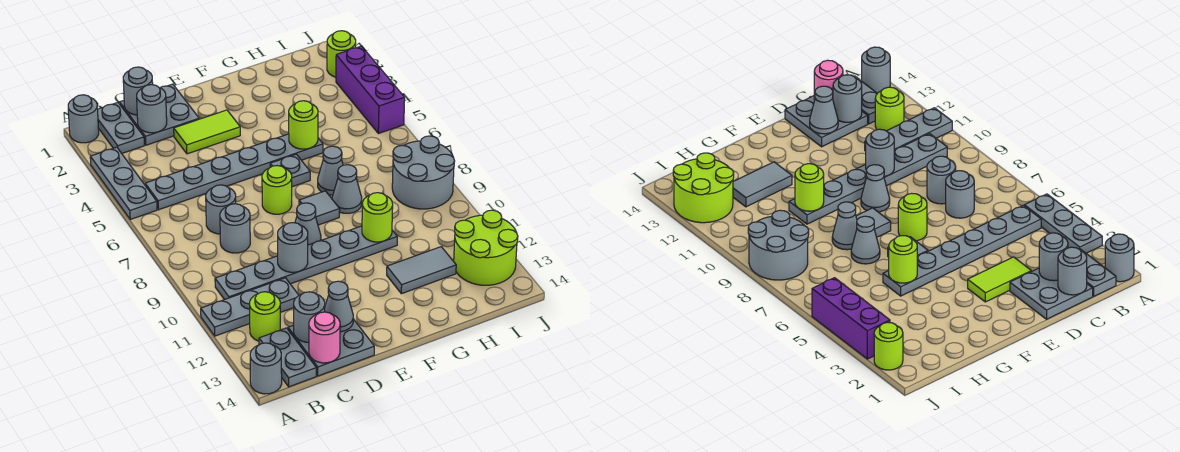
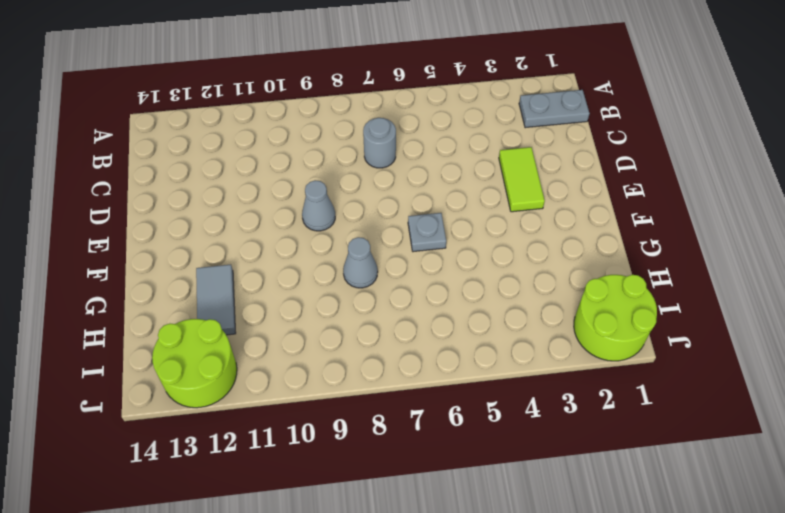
lime 2x2 round brick [574,275,657,361] -> lime 1x1 round brick [327,31,356,77]
none -> grey 1x1 round brick [68,95,99,143]
none -> grey 1x3 plate [90,147,157,219]
none -> grey 1x3 plate [201,278,299,336]
none -> grey 1x1 round brick [250,343,282,394]

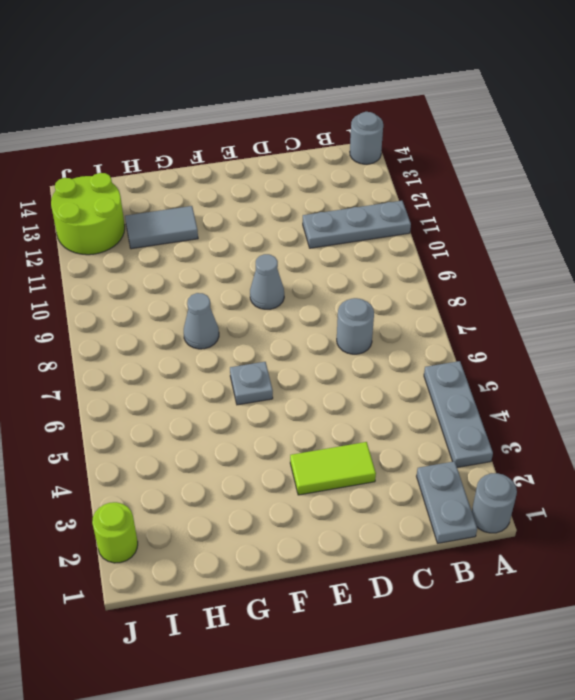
none -> grey 1x6 plate [145,134,323,210]
none -> grey 1x6 plate [215,226,397,300]
none -> lime 1x1 round brick [250,292,280,341]
none -> grey 1x2 plate [259,328,316,387]

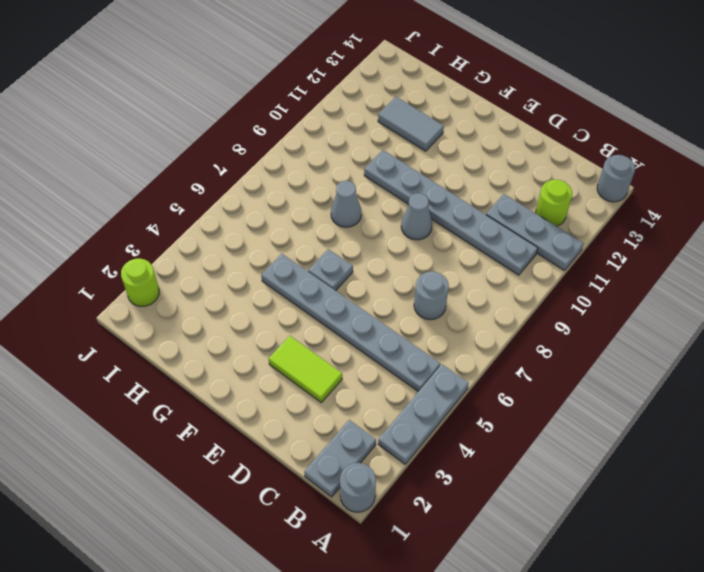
none -> grey 1x2 plate [259,328,316,387]
none -> grey 2x2 plate [120,84,199,145]
none -> grey 1x1 round brick [220,204,250,253]
none -> grey 2x2 plate [288,319,374,376]

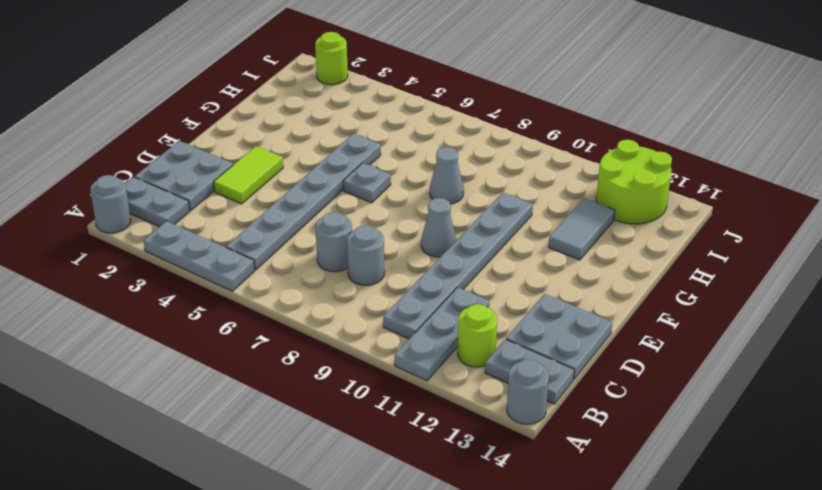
none -> lime 1x1 round brick [262,166,292,214]
none -> grey 1x1 tile [299,191,340,225]
none -> grey 1x1 cone [318,146,343,195]
none -> grey 2x2 round brick [392,136,455,209]

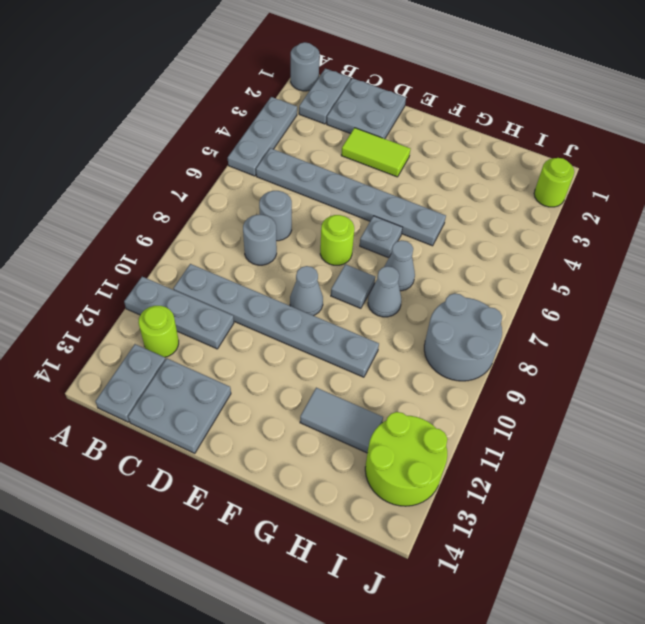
none -> grey 1x1 round brick [250,343,282,394]
none -> purple 1x3 brick [336,46,405,134]
none -> grey 1x1 round brick [123,67,153,115]
none -> grey 1x1 round brick [137,85,167,133]

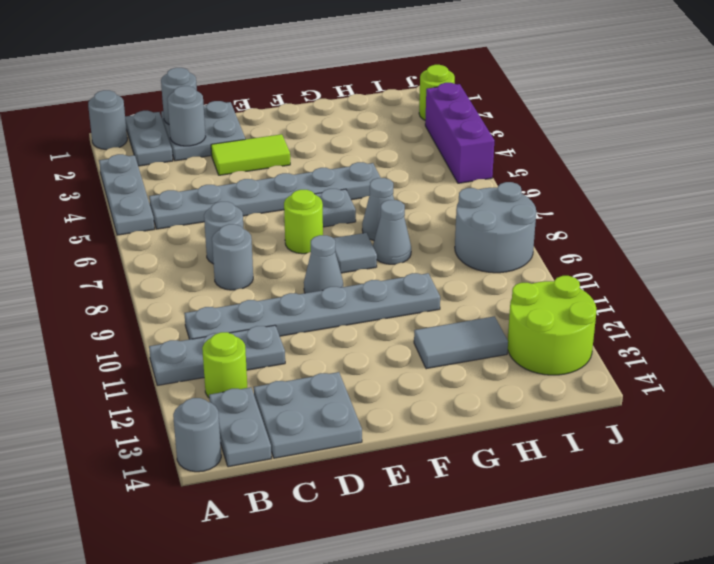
none -> grey 1x1 round brick [294,292,325,342]
none -> pink 1x1 round brick [309,312,340,363]
none -> grey 1x1 round brick [278,223,308,272]
none -> grey 1x1 cone [325,281,353,332]

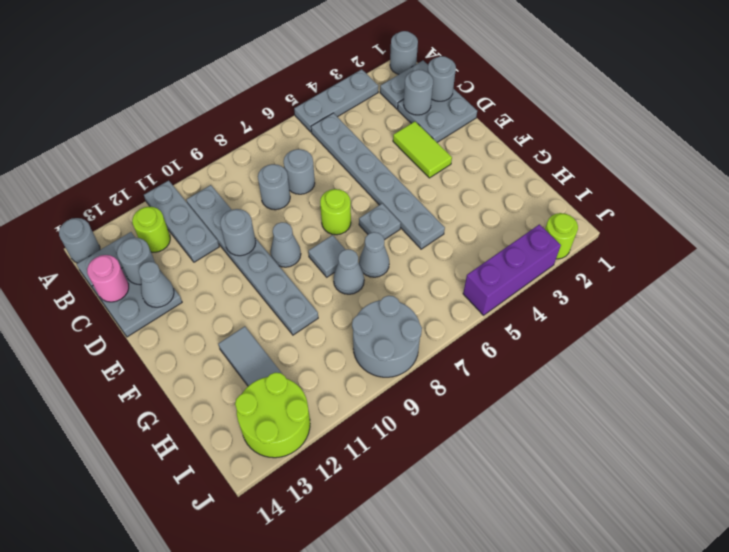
none -> lime 1x1 round brick [289,101,318,149]
none -> lime 1x1 round brick [362,193,393,242]

